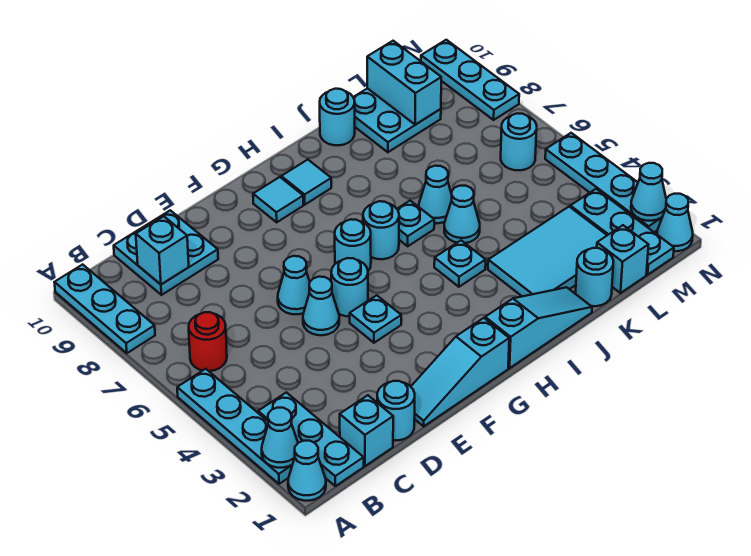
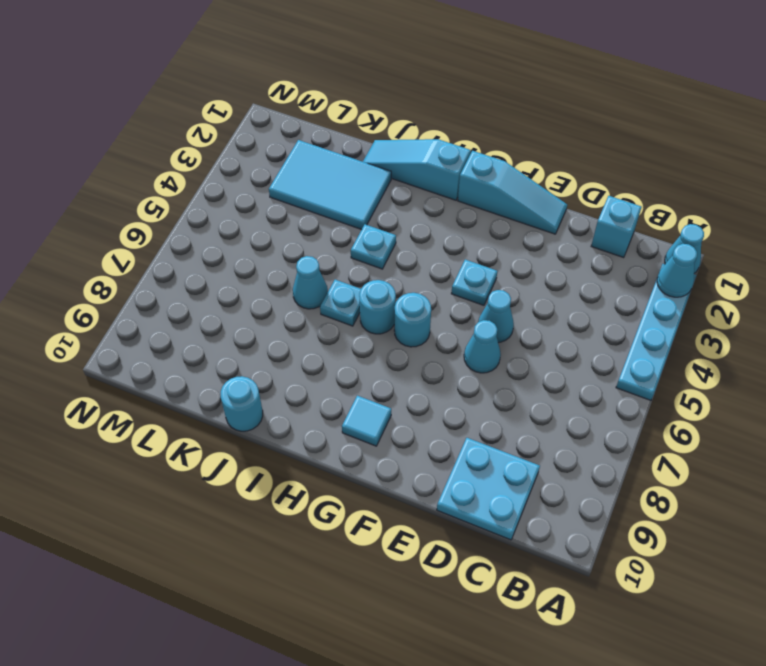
none -> cyan 1x3 plate [54,264,155,353]
none -> cyan 1x3 plate [258,392,364,486]
none -> red 1x1 round brick [189,312,227,371]
none -> cyan 1x1 round brick [377,381,415,440]

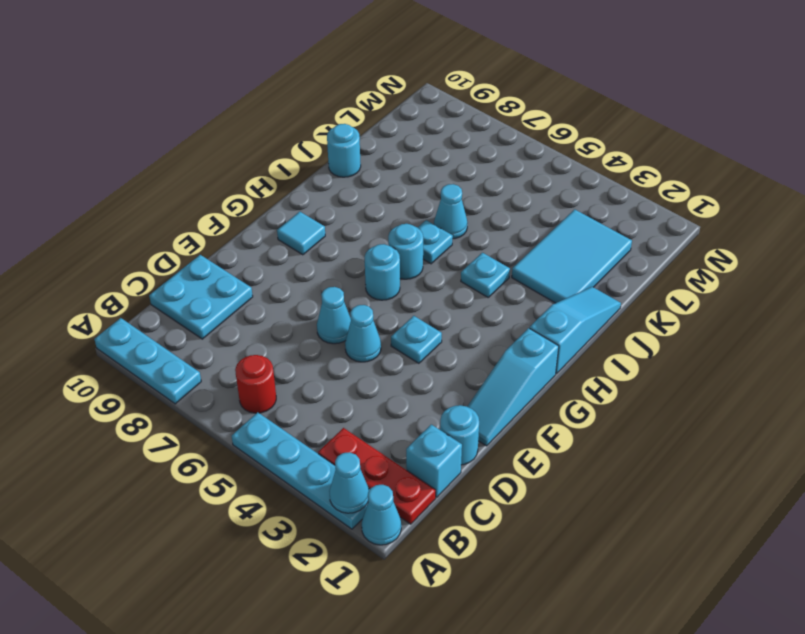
red 1x3 plate [318,428,436,524] -> cyan 1x3 plate [258,392,364,486]
none -> cyan 1x1 round brick [331,258,368,316]
none -> cyan 1x1 tile [281,160,331,205]
none -> cyan 1x1 cone [444,186,480,243]
none -> cyan 1x1 round brick [576,248,613,306]

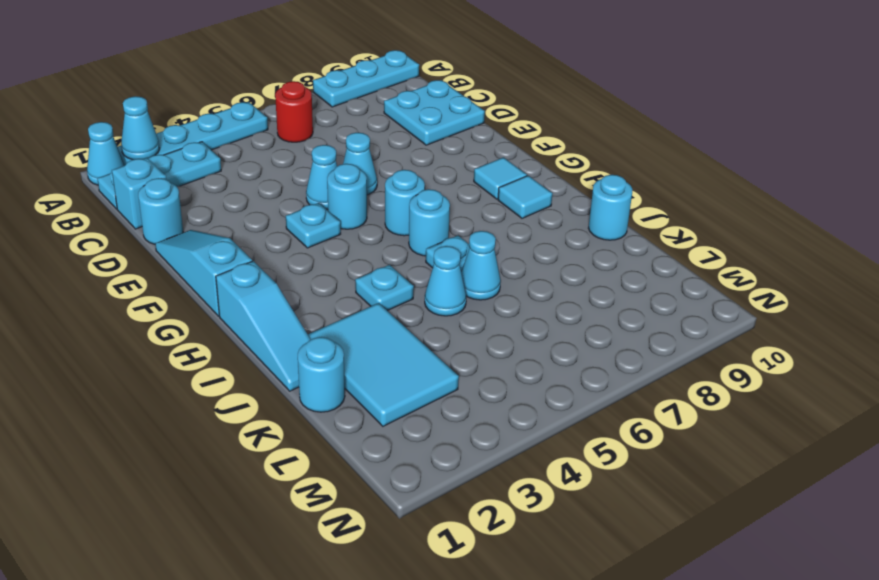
none -> cyan 2x2 plate [353,88,441,152]
none -> cyan 1x1 brick [597,225,648,293]
none -> cyan 1x3 plate [570,189,674,275]
none -> cyan 1x1 round brick [501,113,537,170]

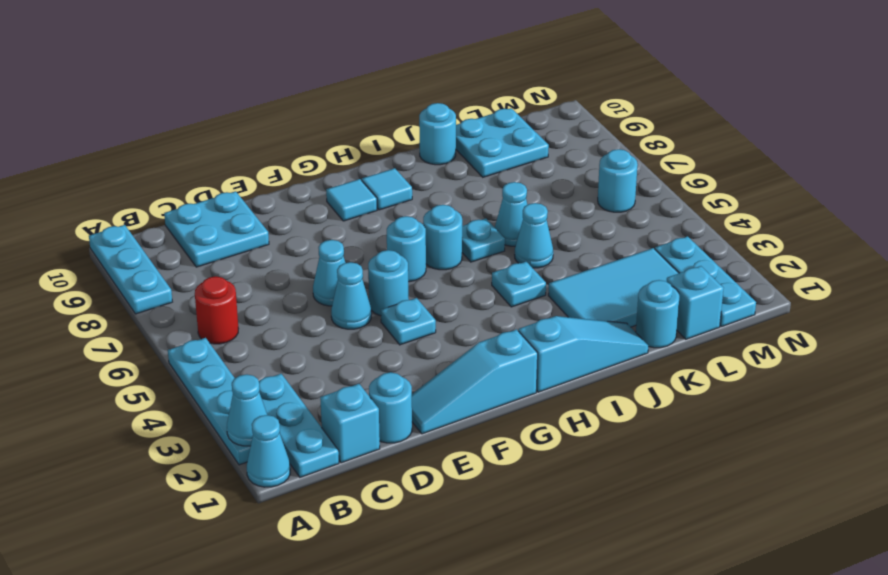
none -> cyan 1x1 cone [657,194,693,251]
none -> cyan 1x4 plate [545,133,662,232]
none -> cyan 1x3 plate [421,40,519,120]
none -> cyan 1x1 brick [136,216,189,284]

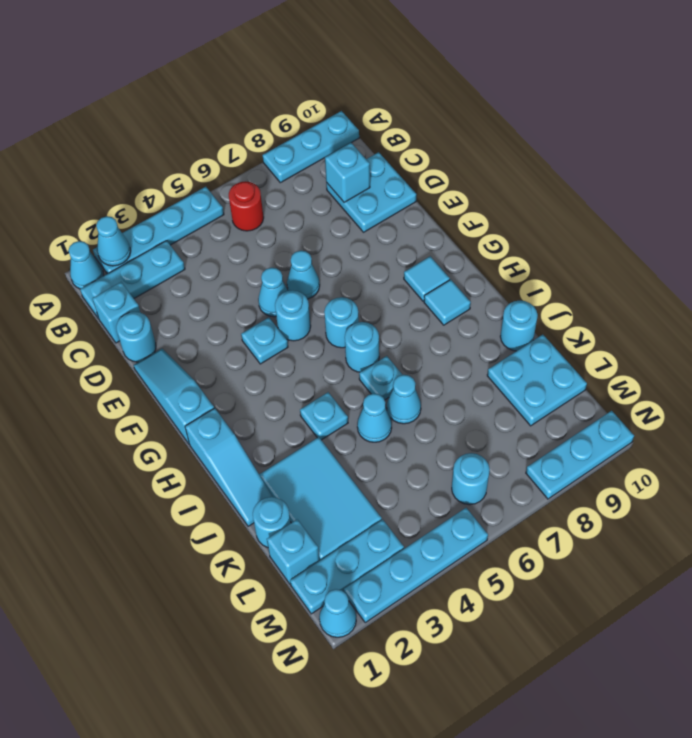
none -> cyan 1x2 brick [367,41,441,125]
none -> cyan 1x1 cone [631,163,666,221]

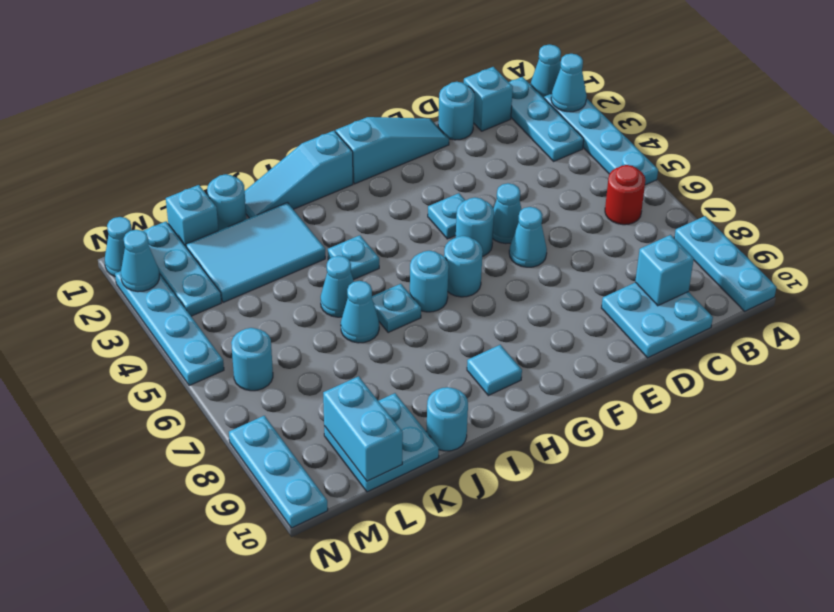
none -> cyan 1x1 tile [253,177,303,222]

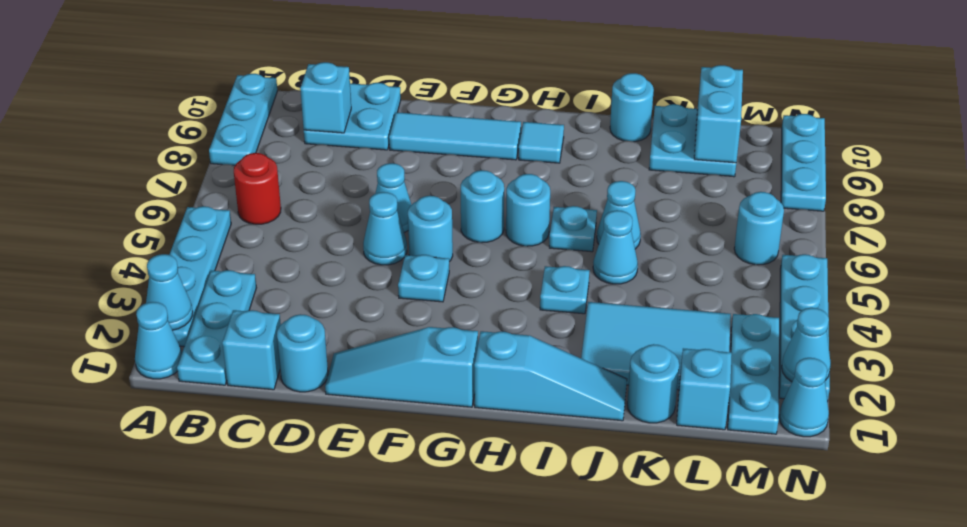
cyan 1x3 tile [389,112,521,160] -> cyan 1x1 tile [253,177,303,222]

